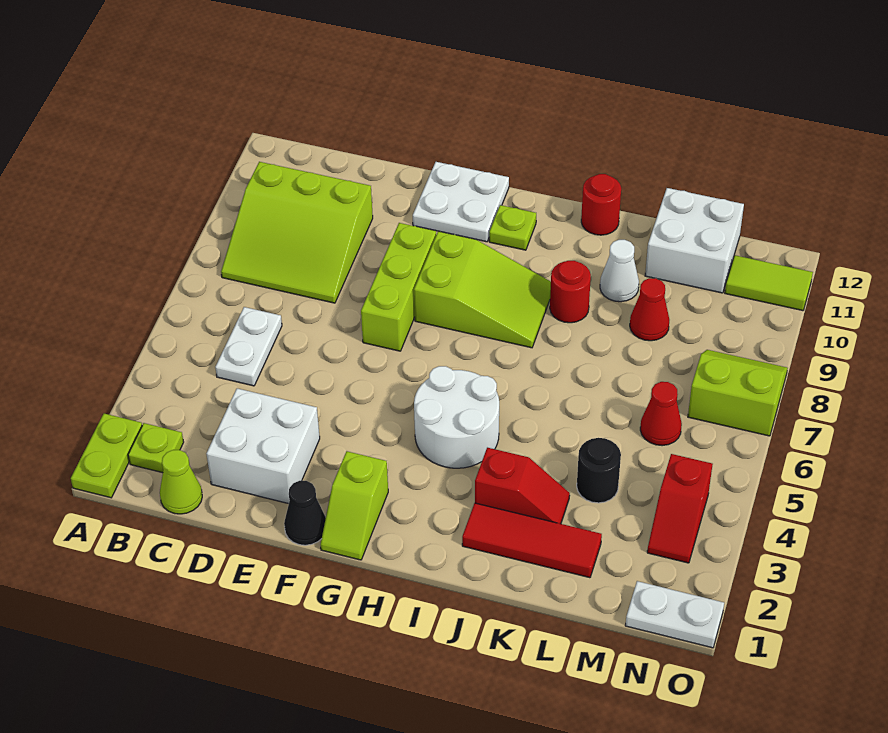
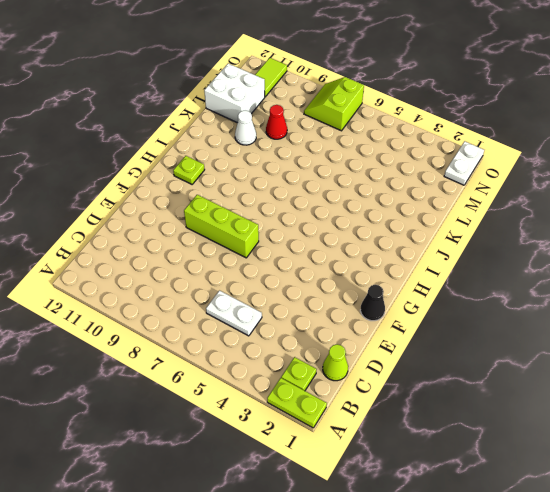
none -> lime 3x3 slope [221,162,373,303]
none -> white 2x2 brick [206,388,320,504]
none -> white 2x2 plate [413,162,509,242]

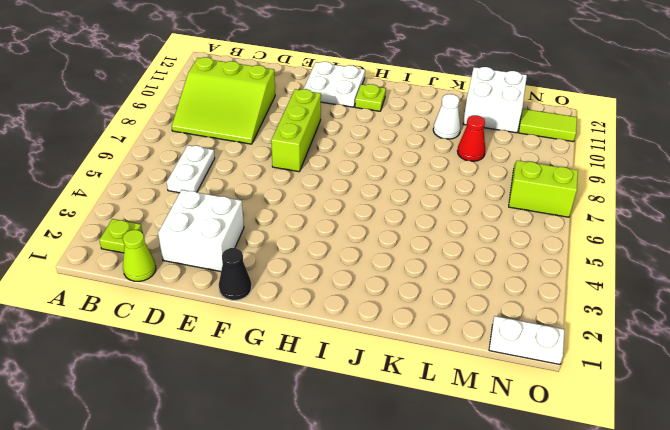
none -> lime 1x2 plate [71,414,142,498]
none -> lime 1x2 slope [321,451,388,560]
none -> lime 2x3 slope [414,231,551,348]

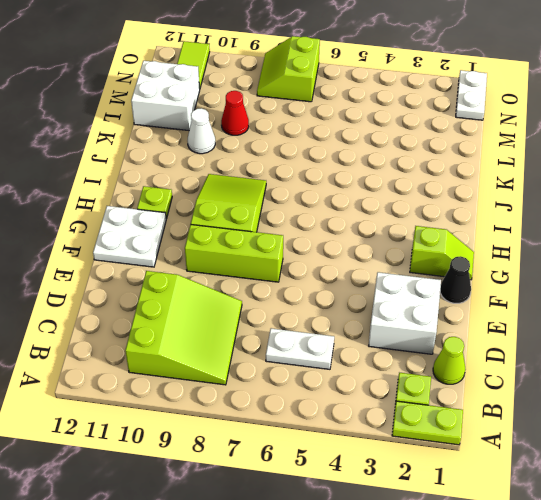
none -> white 2x2 round brick [414,366,499,468]
none -> red 1x3 tile [462,503,602,578]
none -> red 1x2 slope [475,448,570,524]

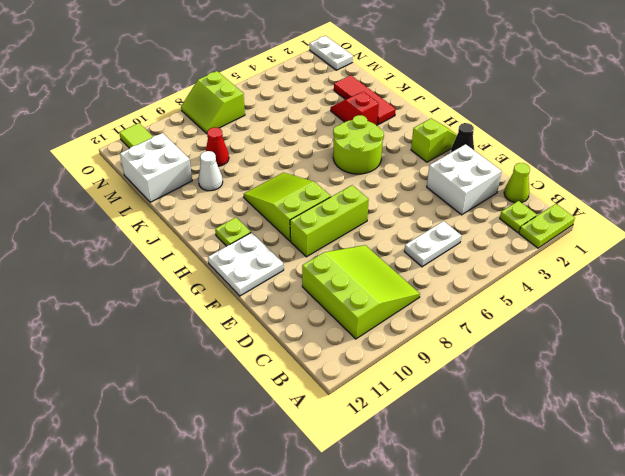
lime 2x2 round brick [333,115,384,174] -> white 2x2 round brick [414,366,499,468]
none -> red 1x1 round brick [550,261,591,323]
none -> red 1x1 round brick [581,174,621,235]
none -> black 1x1 round brick [577,438,621,503]

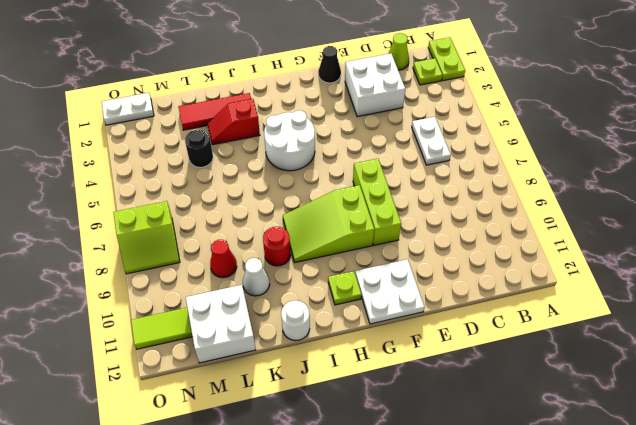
white 1x1 round brick [281,300,310,341] -> red 1x1 round brick [581,174,621,235]
none -> lime 3x3 slope [221,162,373,303]
none -> lime 1x2 slope [321,451,388,560]
none -> red 1x1 cone [640,382,682,446]

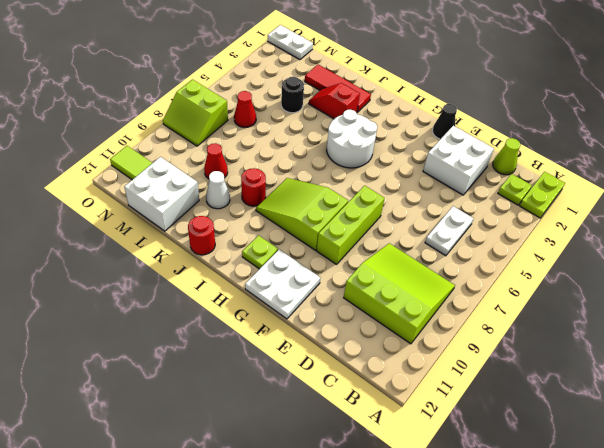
none -> lime 1x2 slope [321,451,388,560]
none -> red 1x2 slope [647,454,713,563]

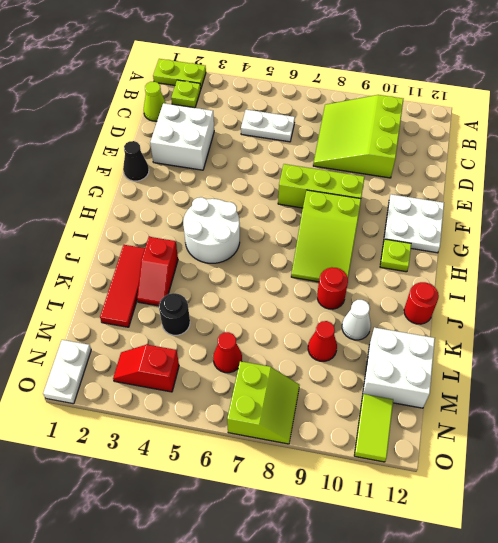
none -> lime 1x2 slope [321,451,388,560]

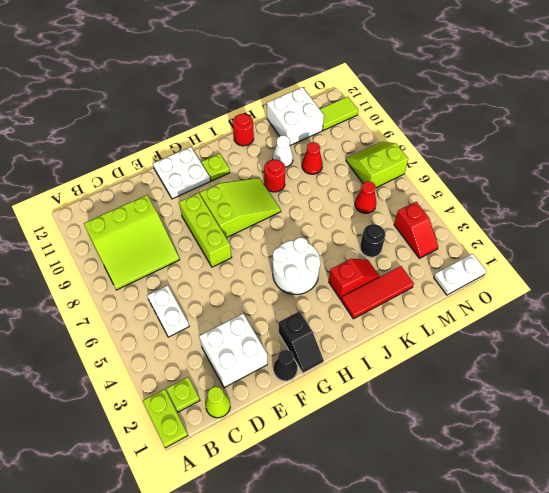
black 1x2 slope [279,311,324,373] -> lime 1x2 slope [321,451,388,560]

